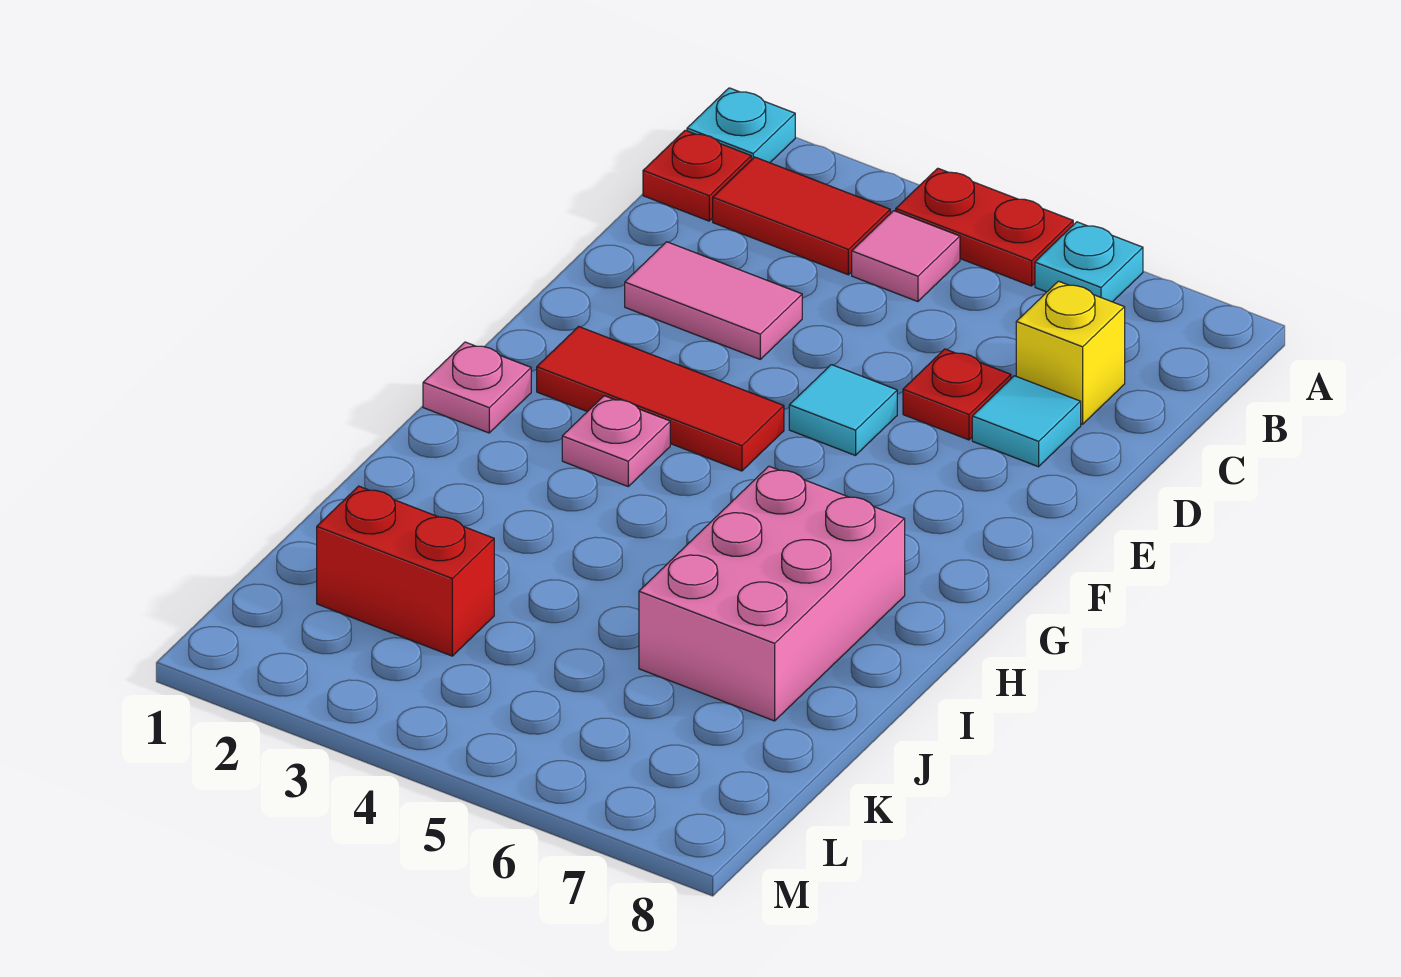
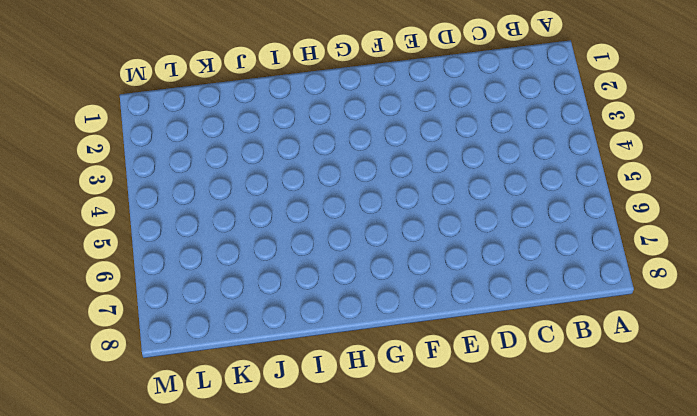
none -> cyan 1x1 plate [687,88,795,163]
none -> red 1x2 plate [896,168,1073,286]
none -> cyan 1x1 plate [1035,222,1143,302]

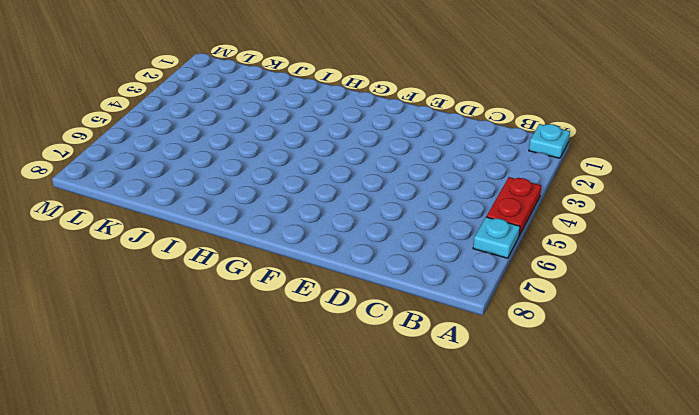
none -> red 1x1 plate [643,130,751,221]
none -> red 1x2 tile [713,157,890,275]
none -> pink 1x1 tile [852,211,960,302]

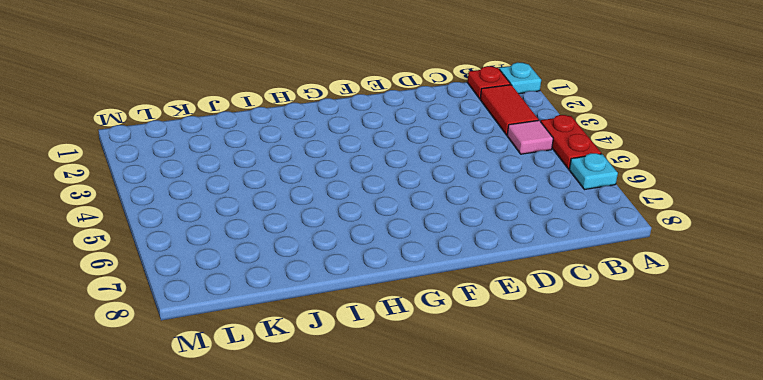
none -> yellow 1x1 brick [1016,281,1125,424]
none -> pink 1x2 tile [625,242,802,359]
none -> red 1x1 plate [903,349,1011,440]

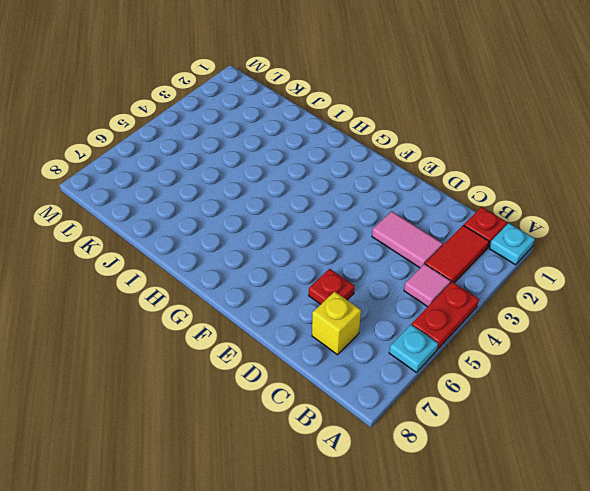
pink 1x2 tile [372,211,443,268] -> pink 1x2 tile turned to [625,242,802,359]
none -> cyan 1x1 tile [972,376,1081,467]
none -> cyan 1x1 tile [789,365,897,456]
none -> red 1x3 tile [537,327,784,471]

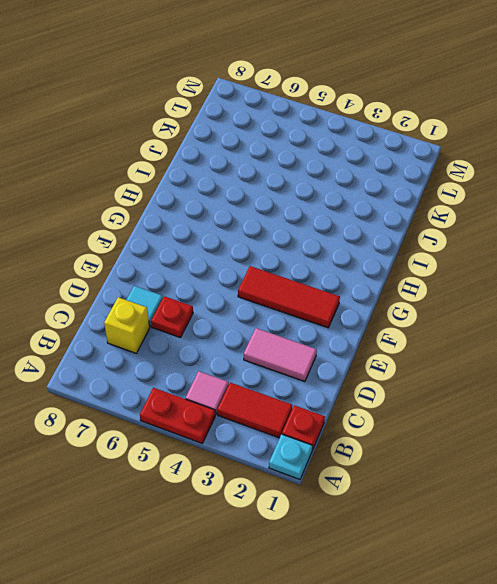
none -> cyan 1x1 plate [1035,222,1143,302]
none -> cyan 1x1 tile [789,365,897,456]
none -> pink 1x1 plate [423,342,531,433]

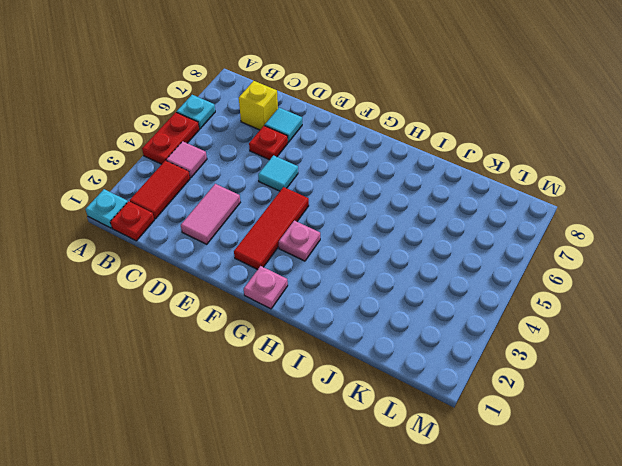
none -> pink 2x3 brick [639,466,905,721]
none -> red 1x2 brick [317,486,494,656]

